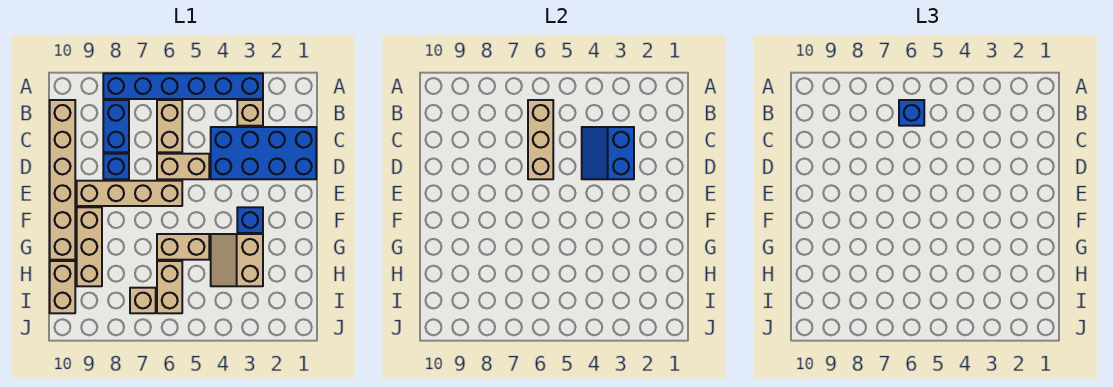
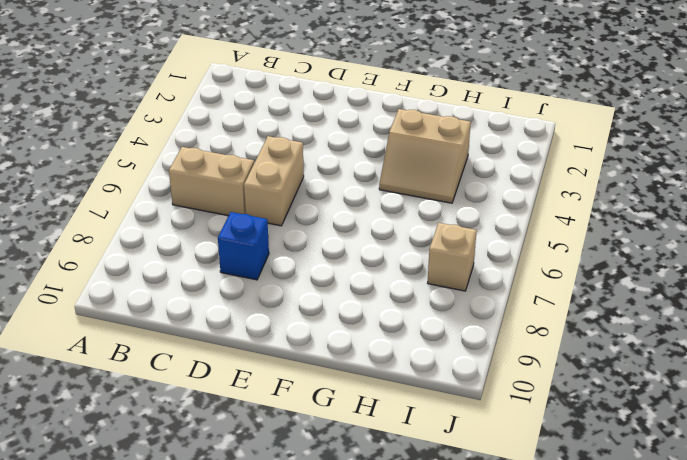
none -> blue 1x6 brick [103,73,263,99]
none -> tan 1x1 brick [237,100,263,126]
none -> blue 1x2 brick [103,100,129,152]

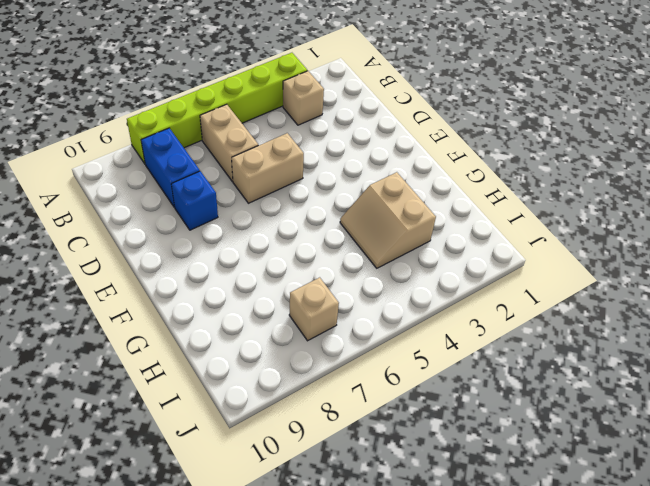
lime 1x6 brick [127,53,307,164] -> blue 1x6 brick [103,73,263,99]
none -> tan 1x6 brick [50,100,75,260]
none -> blue 2x4 brick [211,127,316,179]
none -> tan 1x4 brick [77,181,182,206]

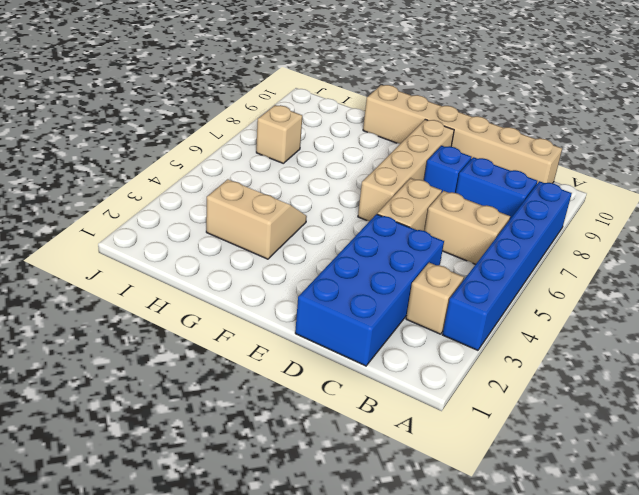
none -> blue 1x1 brick [237,207,263,233]
none -> tan 1x3 brick [77,207,102,286]
none -> tan 1x2 brick [157,234,209,260]

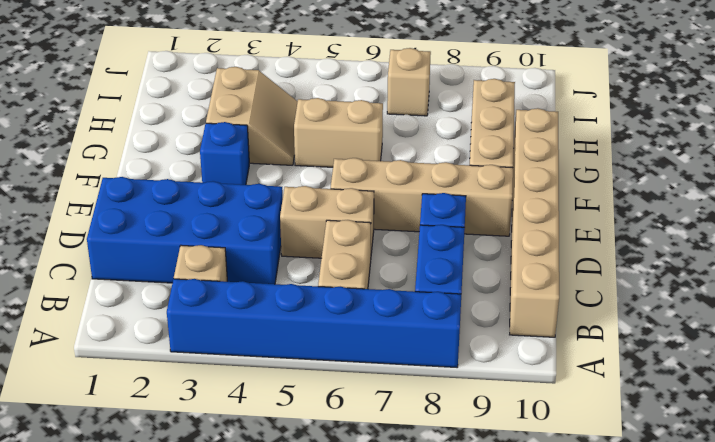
none -> tan 1x2 brick [157,261,182,313]
none -> tan 1x2 brick [50,261,75,313]
none -> tan 1x3 brick [528,100,553,179]

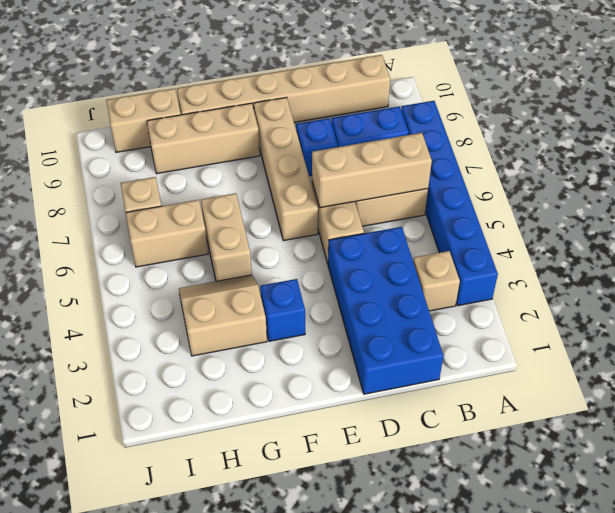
none -> blue 2x2 slope [582,127,634,179]
none -> blue 1x1 brick [899,100,924,126]

